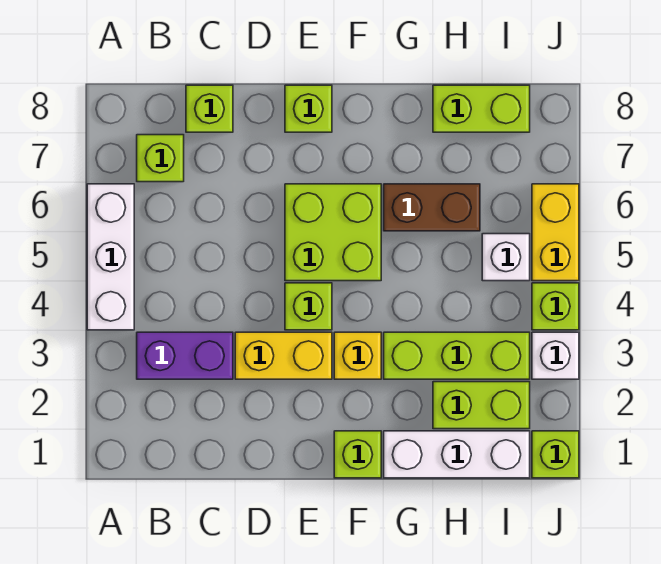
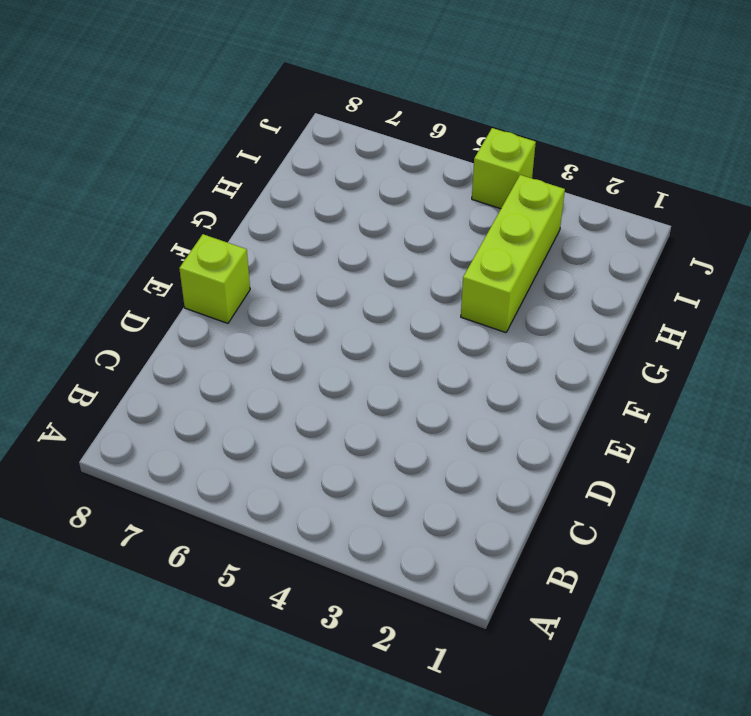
none -> white 1x3 brick [87,184,134,330]
none -> purple 1x2 brick [137,332,233,379]
none -> lime 1x1 brick [137,135,184,182]

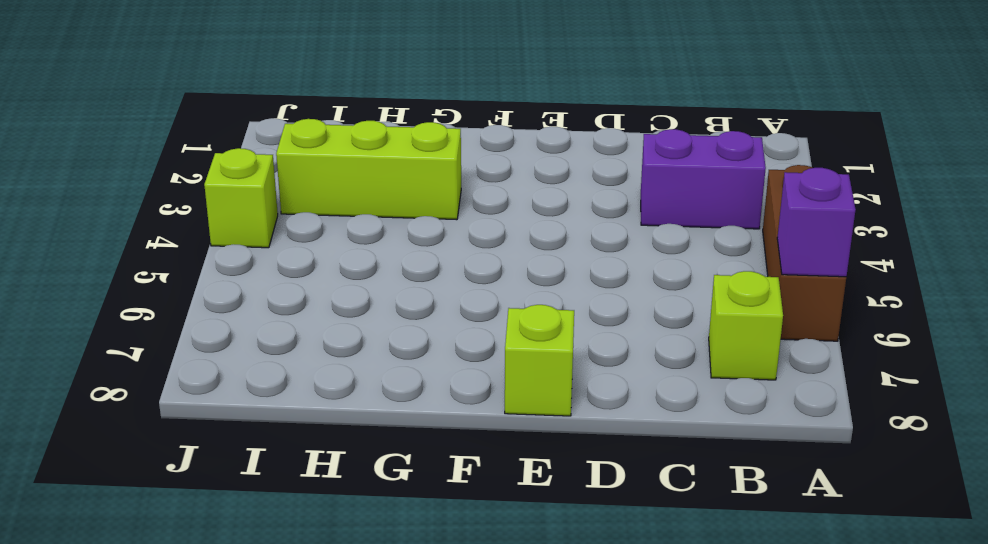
brown 1x3 brick [763,165,846,341] -> white 1x3 brick [87,184,134,330]
purple 1x1 brick [777,168,856,277] -> none
none -> lime 1x1 brick [186,85,233,132]
none -> yellow 1x2 brick [235,332,332,379]
none -> lime 1x1 brick [285,283,332,330]

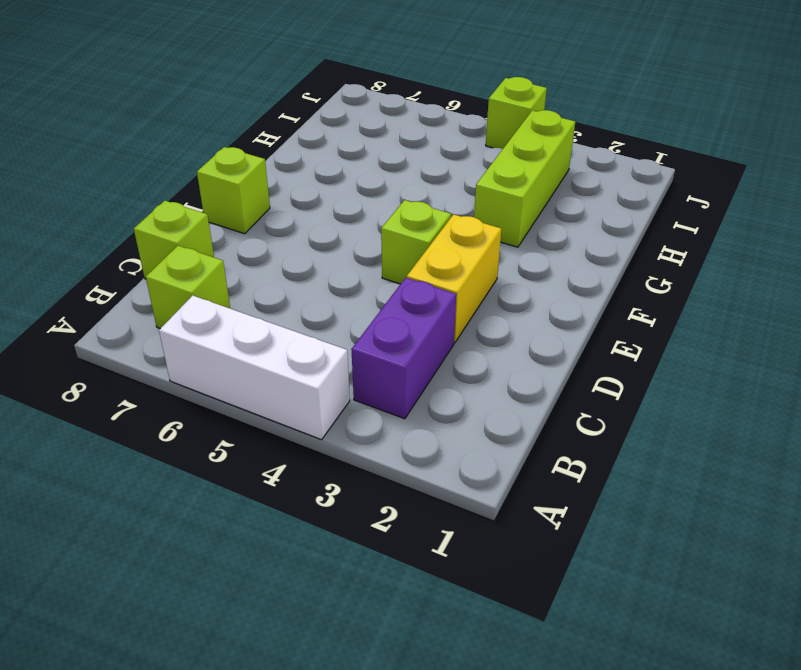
none -> lime 2x2 brick [285,184,381,281]
none -> lime 1x1 brick [334,431,381,478]
none -> yellow 1x1 brick [334,332,381,379]

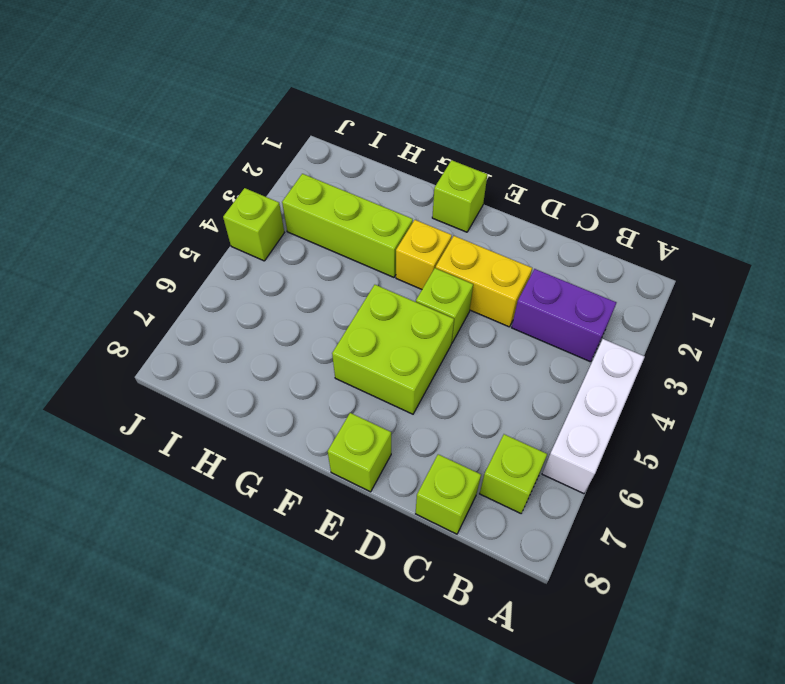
none -> white 1x3 brick [384,431,530,478]
none -> brown 1x2 brick [384,184,480,231]
none -> lime 1x2 brick [433,382,530,429]

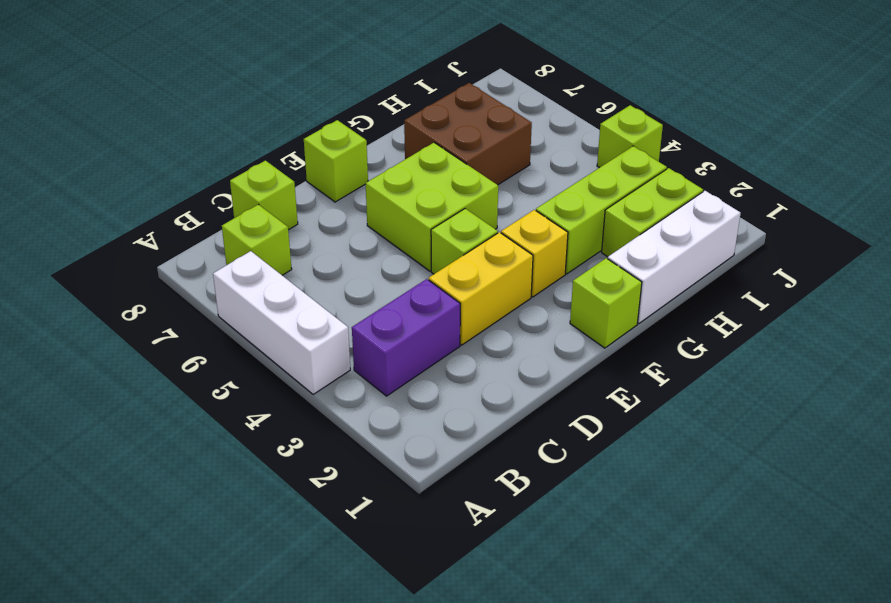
brown 2x2 brick [404,83,532,185] -> brown 1x2 brick [384,184,480,231]
none -> lime 1x2 brick [433,85,530,132]
none -> white 1x1 brick [482,234,530,281]
none -> lime 1x1 brick [532,431,579,478]

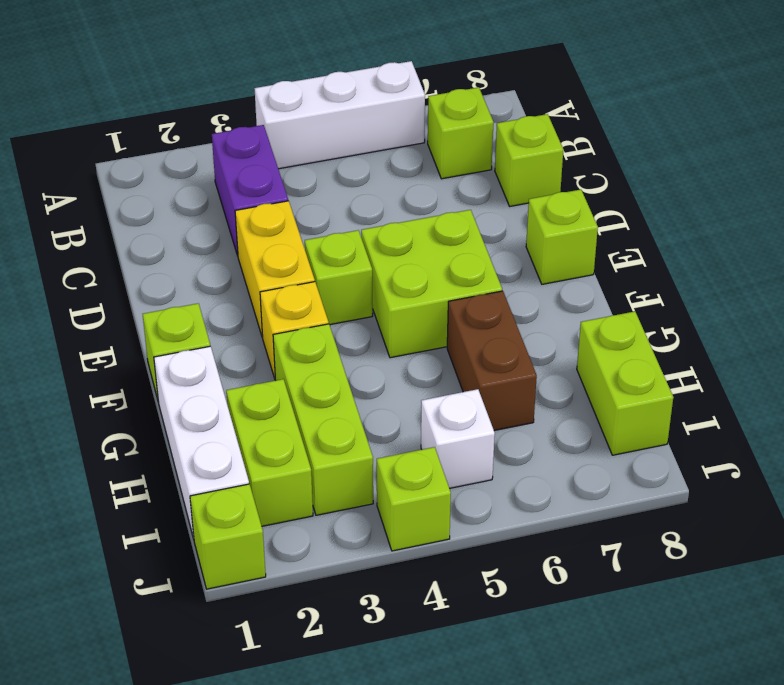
none -> white 1x1 brick [532,332,579,379]
none -> yellow 1x2 brick [532,184,579,281]

